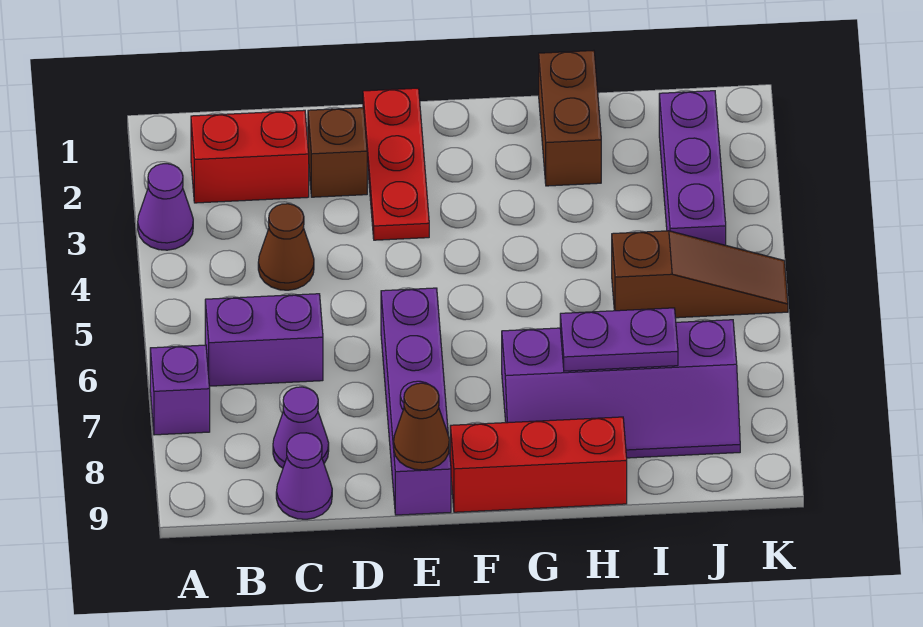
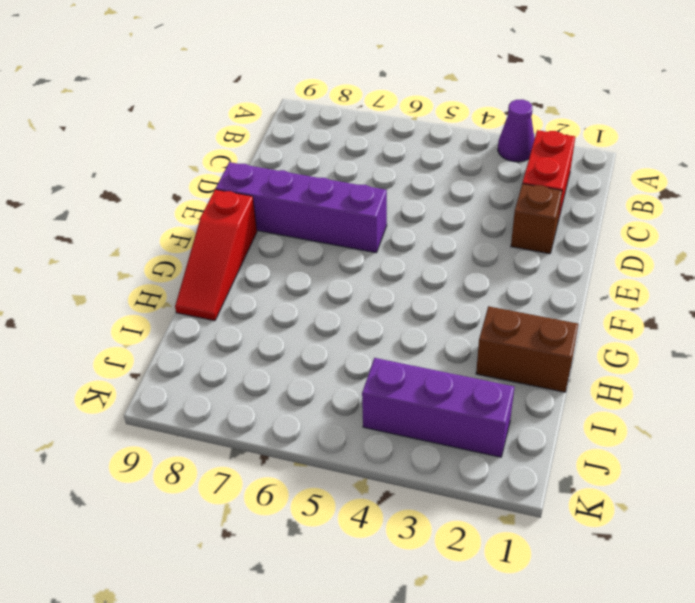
red 1x3 slope [175,190,257,321] -> red 1x3 brick [450,417,627,512]
none -> purple 1x1 brick [150,345,210,435]
none -> purple 1x2 brick [205,294,323,386]
none -> brown 1x1 cone [258,204,314,290]

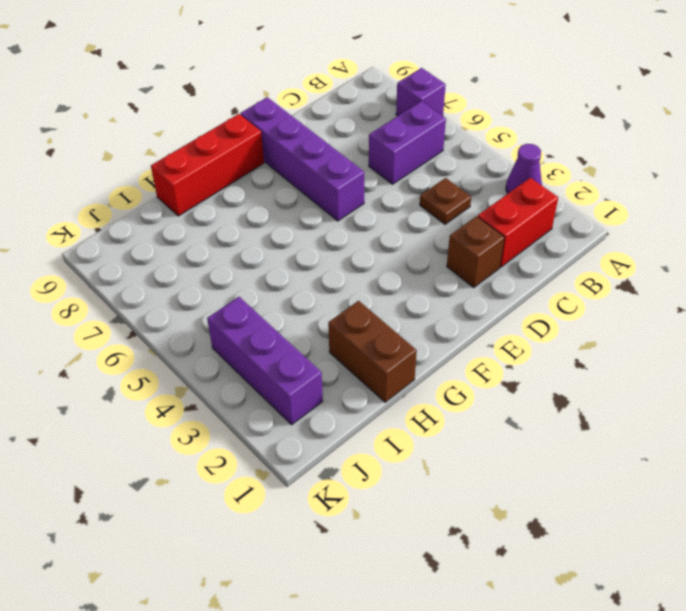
brown 1x1 plate [420,178,471,224] -> brown 1x1 cone [258,204,314,290]
none -> purple 1x1 cone [273,387,329,468]
none -> purple 1x1 cone [276,433,332,519]
none -> red 1x3 plate [363,88,429,240]

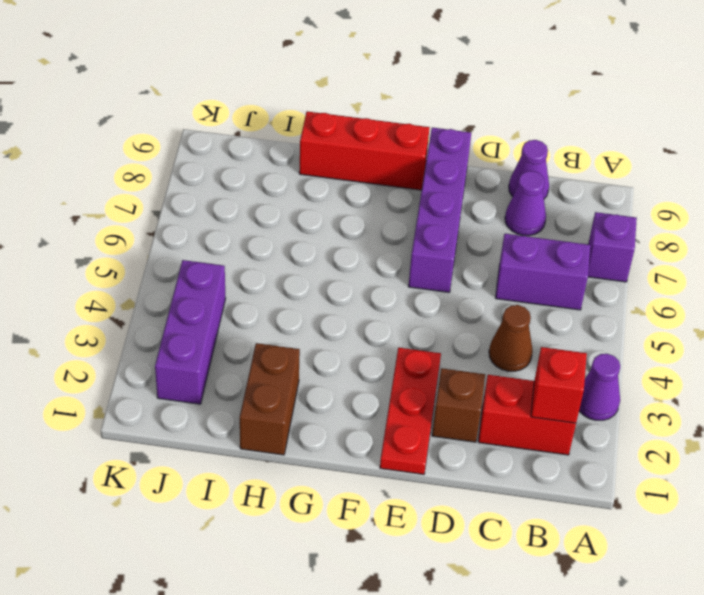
red 1x1 brick [531,347,587,423] -> none
none -> purple 2x4 slope [502,320,740,458]
none -> brown 1x3 slope [612,231,788,318]
none -> brown 1x1 cone [394,383,449,470]

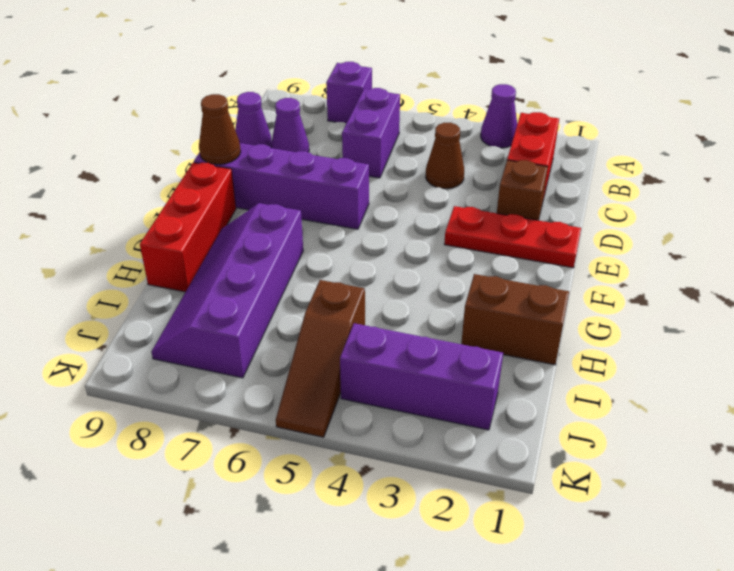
none -> purple 1x2 plate [560,308,678,371]

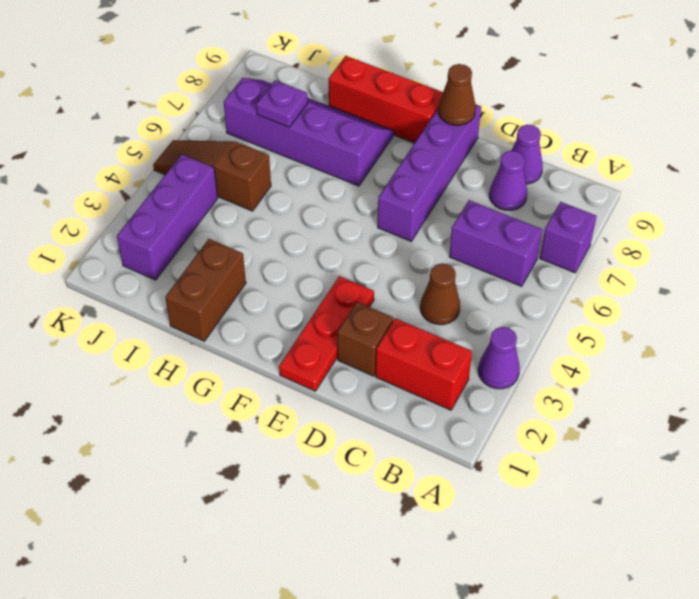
purple 1x1 plate [256,80,308,127] -> purple 1x2 plate [560,308,678,371]

